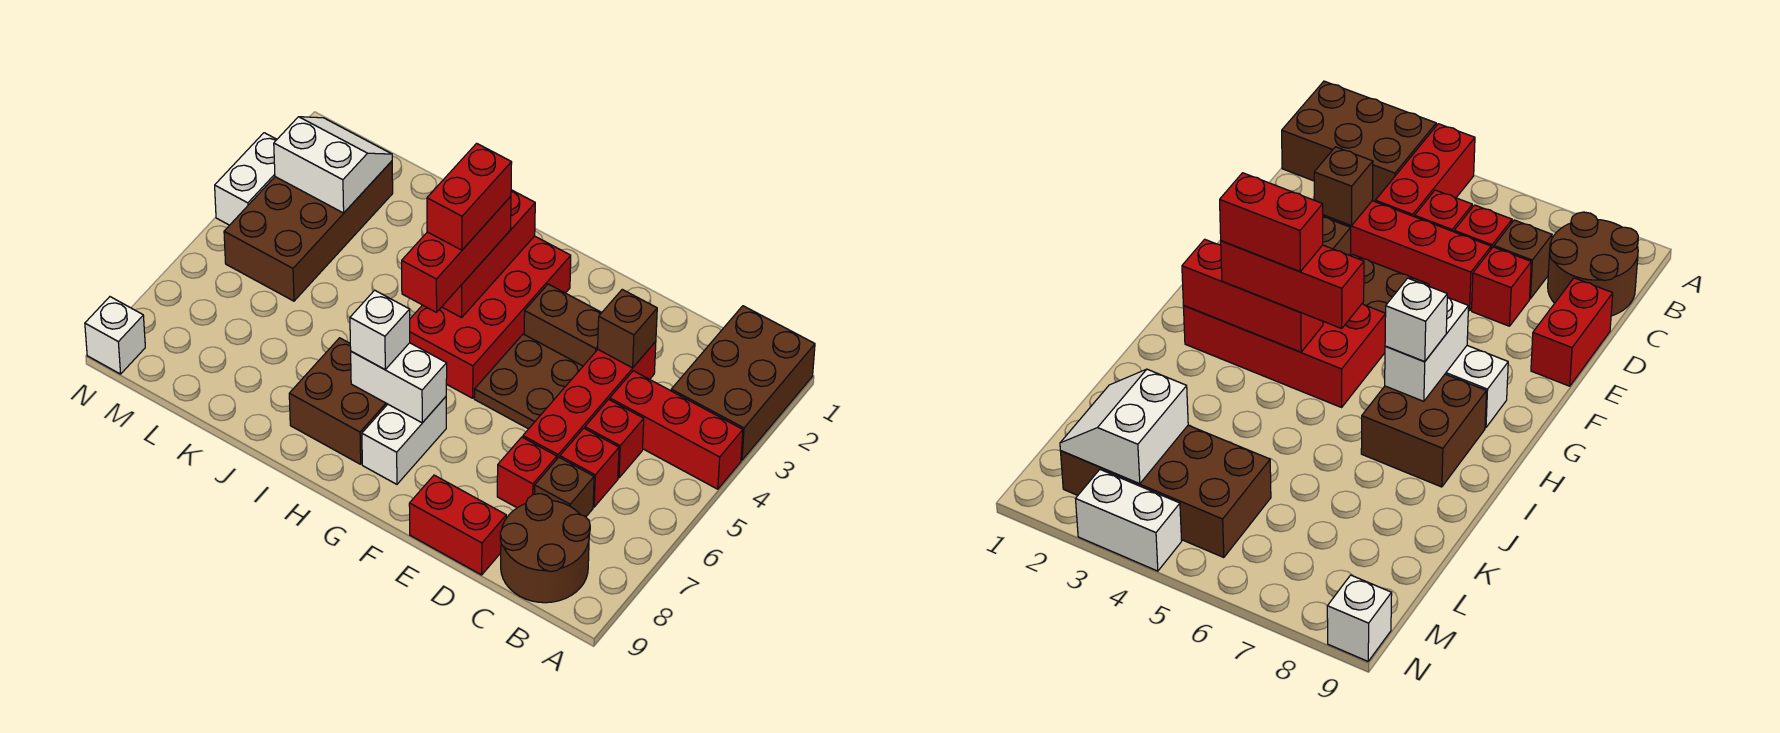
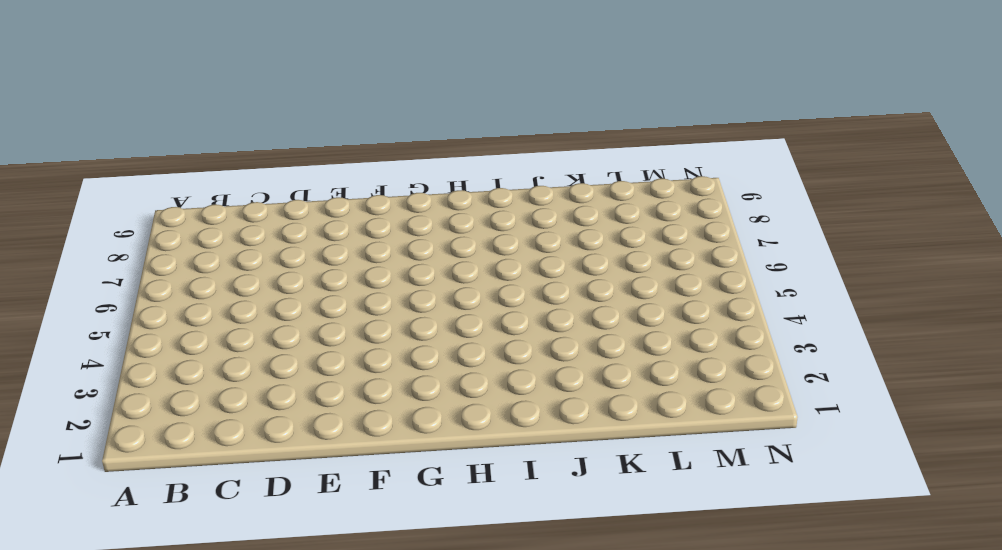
none -> brown 2x3 brick [671,306,815,460]
none -> red 1x3 brick [610,371,743,489]
none -> brown 2x2 round brick [500,494,590,603]

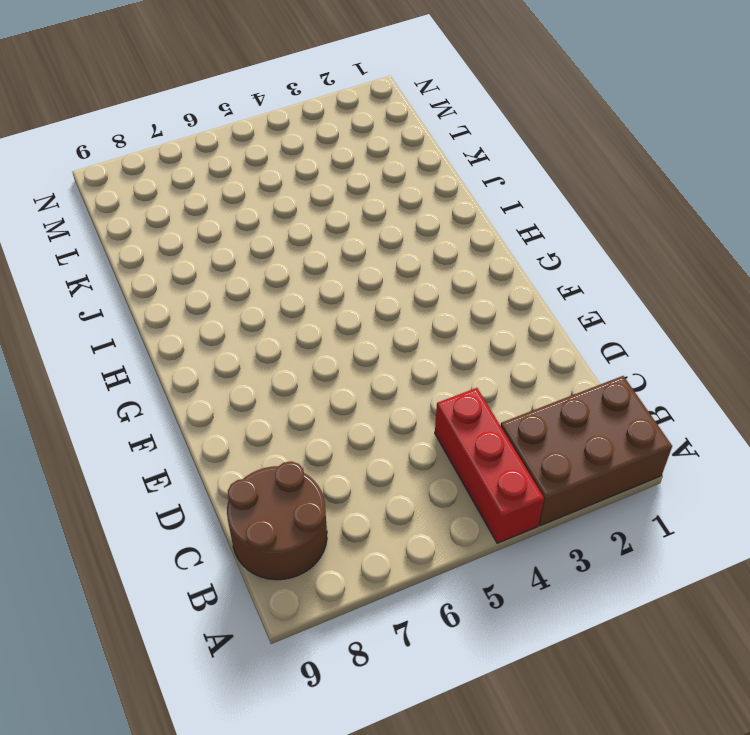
none -> red 1x1 brick [585,399,644,478]
none -> red 1x1 brick [560,428,619,507]
none -> brown 1x1 brick [535,457,594,517]

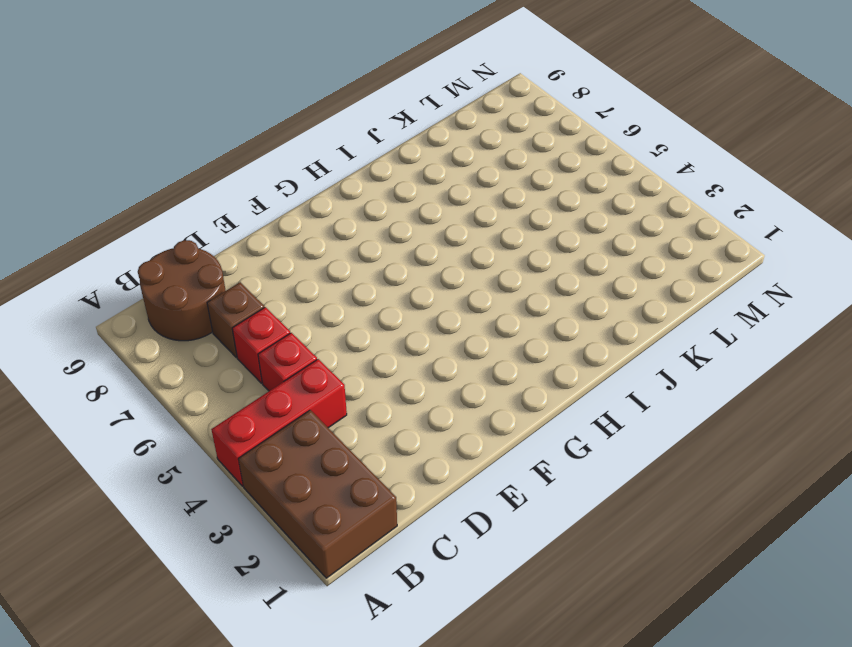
none -> red 1x4 brick [523,342,656,458]
none -> red 1x1 brick [497,437,557,508]
none -> red 1x2 brick [409,475,506,575]

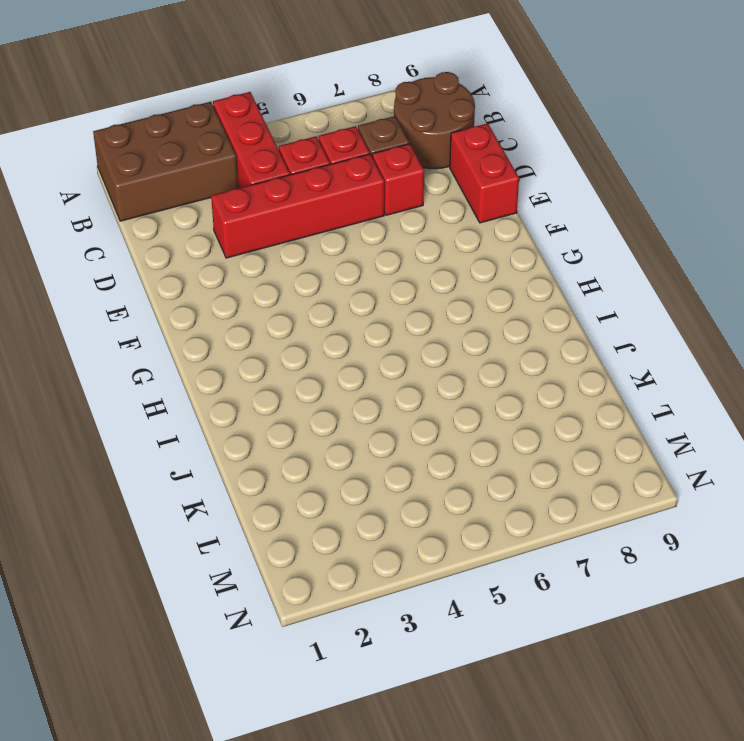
none -> brown 1x2 brick [524,284,602,366]
none -> brown 2x2 plate [474,334,583,429]
none -> red 2x4 brick [410,236,571,398]

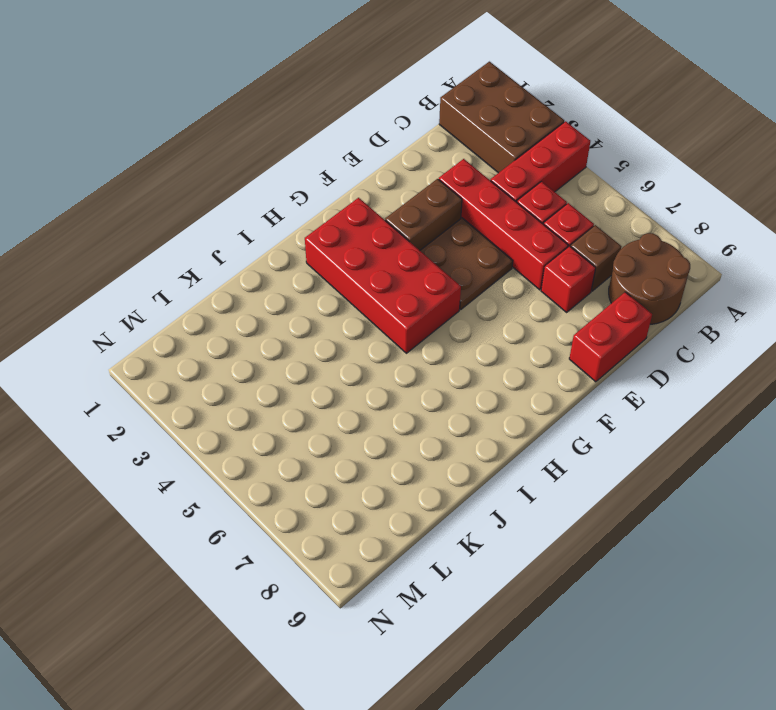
none -> white 1x2 brick [362,397,446,484]
none -> brown 2x2 brick [289,338,387,464]
none -> brown 2x4 brick [224,161,393,301]

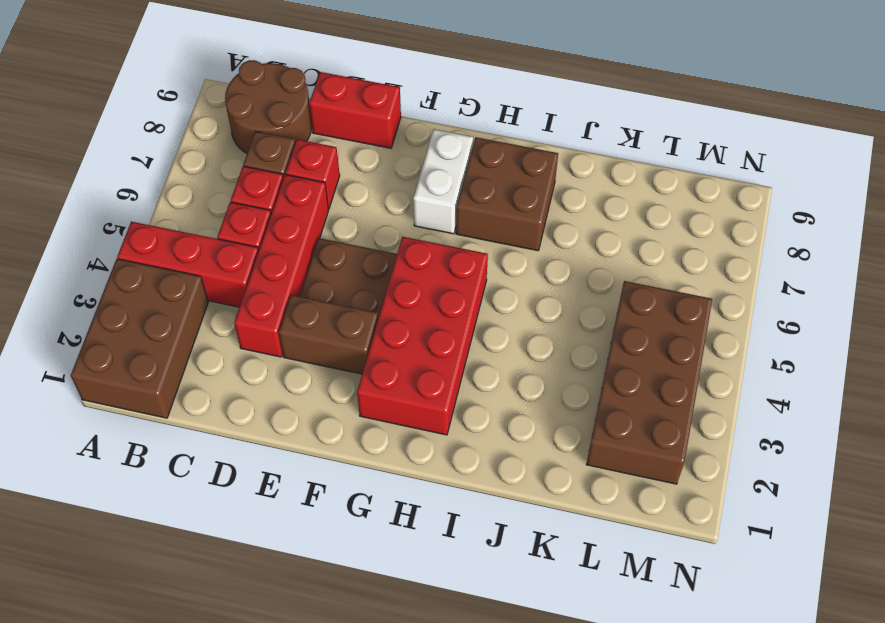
none -> white 1x2 brick [215,133,277,225]
none -> white 1x1 brick [85,297,145,374]
none -> brown 1x1 brick [598,289,657,368]

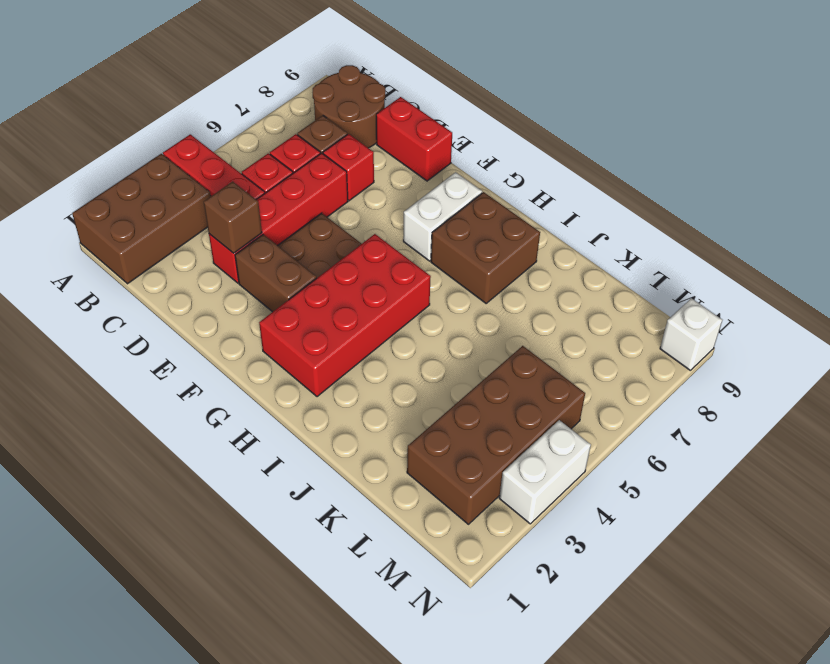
none -> white 1x2 brick [351,343,447,423]
none -> red 1x3 brick [442,190,535,318]
none -> white 2x2 slope [274,117,392,213]

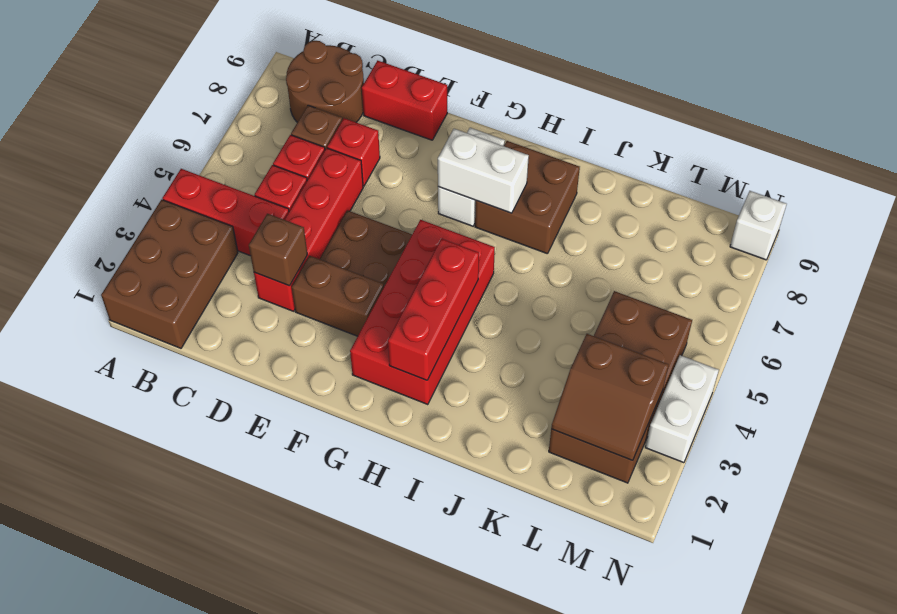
brown 2x2 slope [551,334,669,460] -> white 2x2 slope [274,117,392,213]
none -> red 1x3 brick [402,196,511,312]
none -> white 1x1 brick [350,290,410,369]
none -> red 1x2 brick [427,143,512,250]

